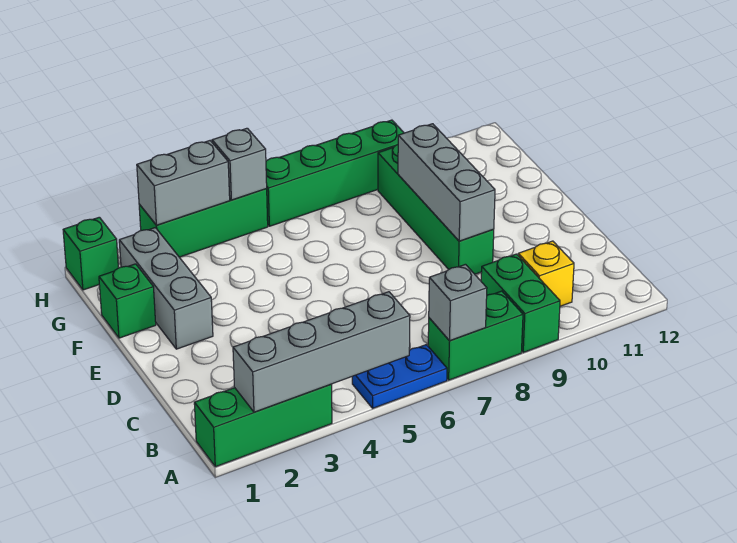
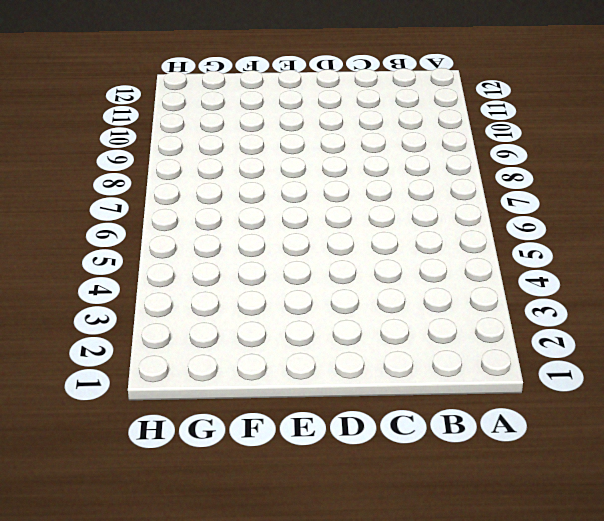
none -> green 1x3 brick [194,384,332,467]
none -> blue 1x2 plate [352,345,447,408]
none -> green 1x2 brick [428,291,523,380]

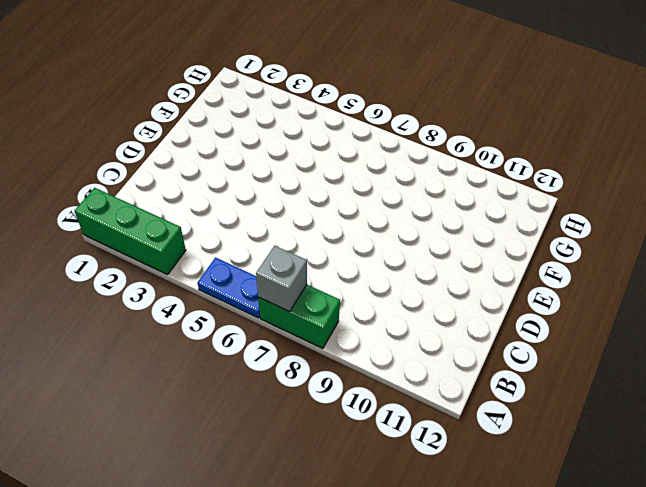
none -> green 1x2 brick [481,254,560,352]
none -> yellow 1x1 brick [518,241,574,306]
none -> green 1x4 brick [378,145,494,274]

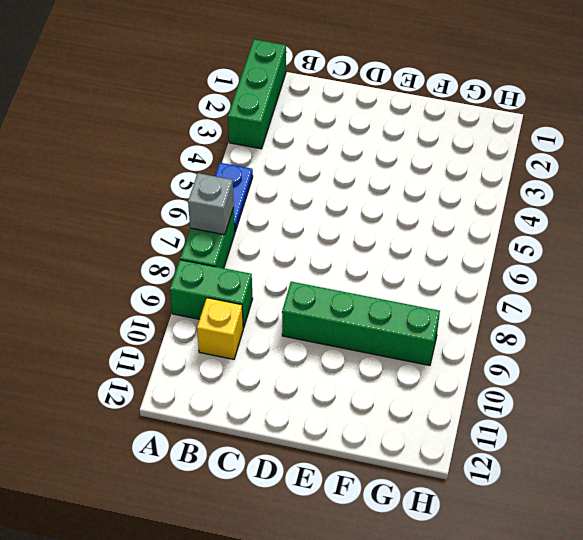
none -> grey 1x3 brick [119,228,213,349]
none -> green 1x1 brick [99,264,156,338]
none -> green 1x1 brick [63,217,118,290]

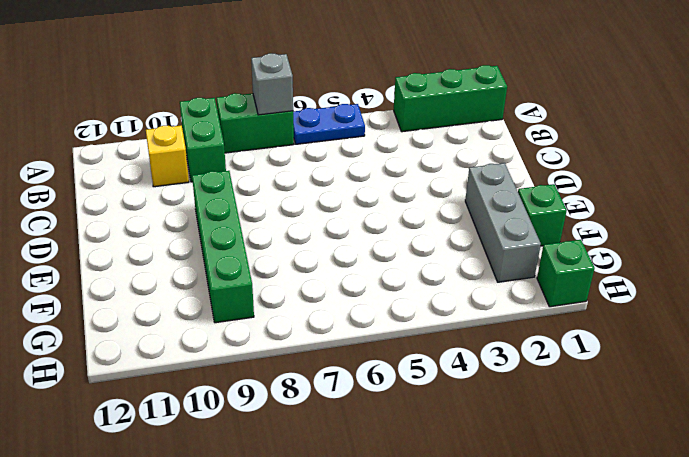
none -> green 1x3 brick [139,189,268,257]
none -> green 1x4 brick [266,120,404,226]
none -> grey 1x4 brick [233,292,410,412]

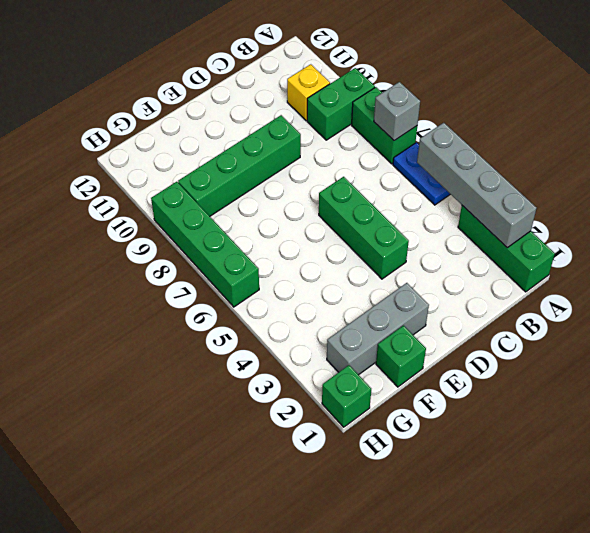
green 1x3 brick [319,177,409,279] -> green 1x3 brick moved to [139,189,268,257]
none -> grey 1x3 brick [398,124,495,241]
none -> grey 1x2 brick [137,141,230,225]
none -> grey 1x1 brick [212,128,267,200]

